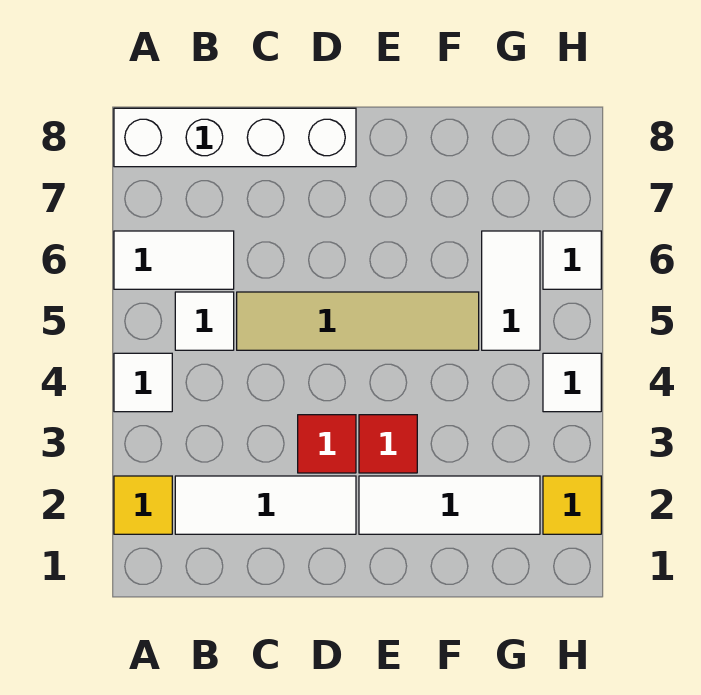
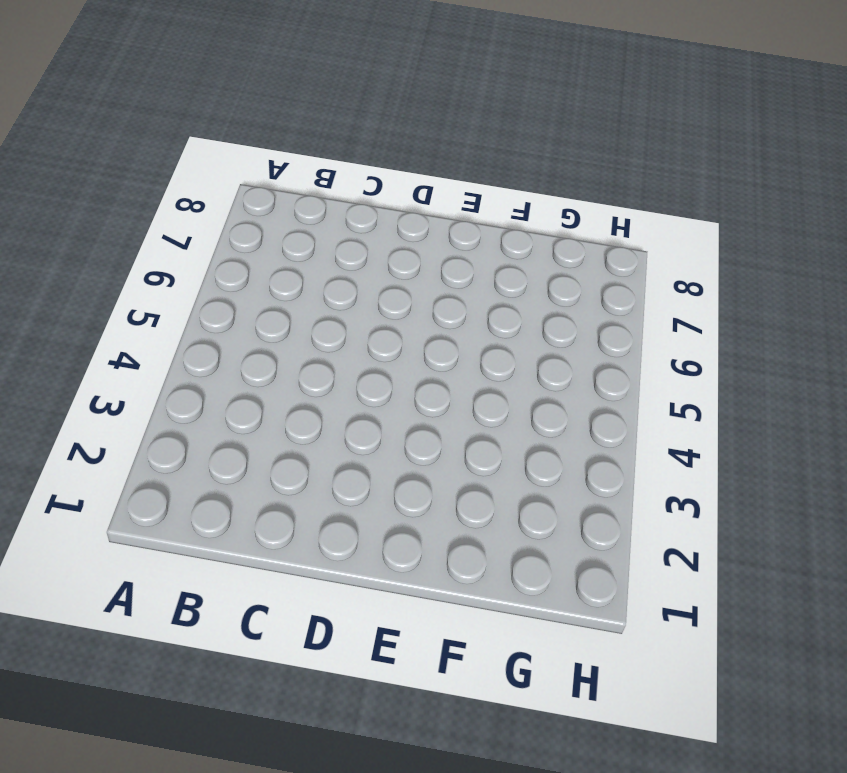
none -> yellow 1x1 tile [114,476,172,534]
none -> white 1x1 tile [114,353,172,412]
none -> white 1x2 tile [114,231,234,289]

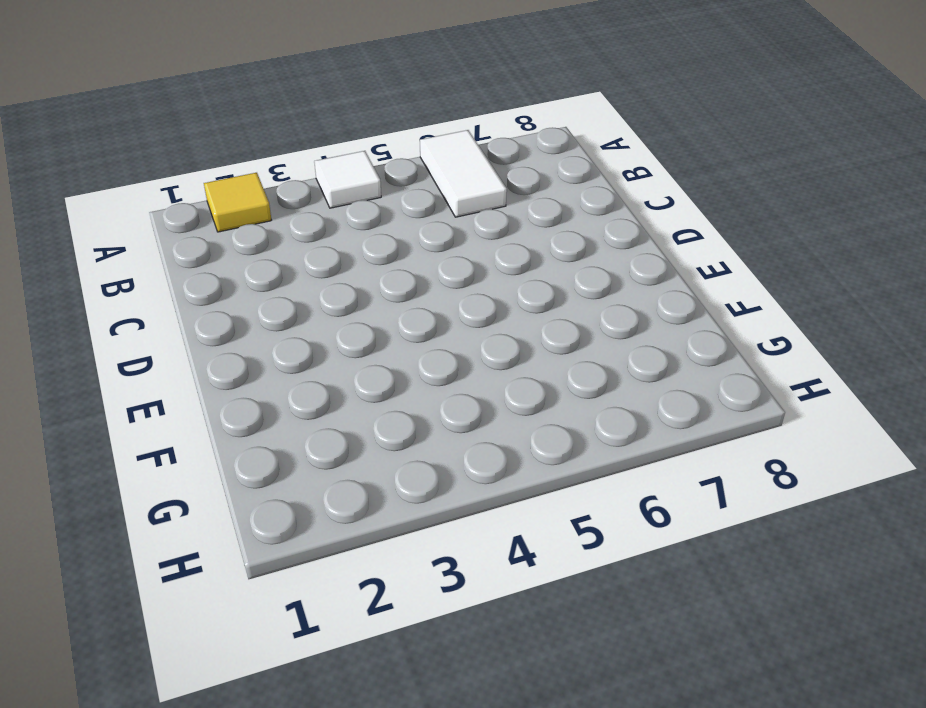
none -> white 1x4 brick [114,108,356,167]
none -> white 1x3 tile [175,476,356,534]
none -> white 1x1 tile [175,292,234,350]

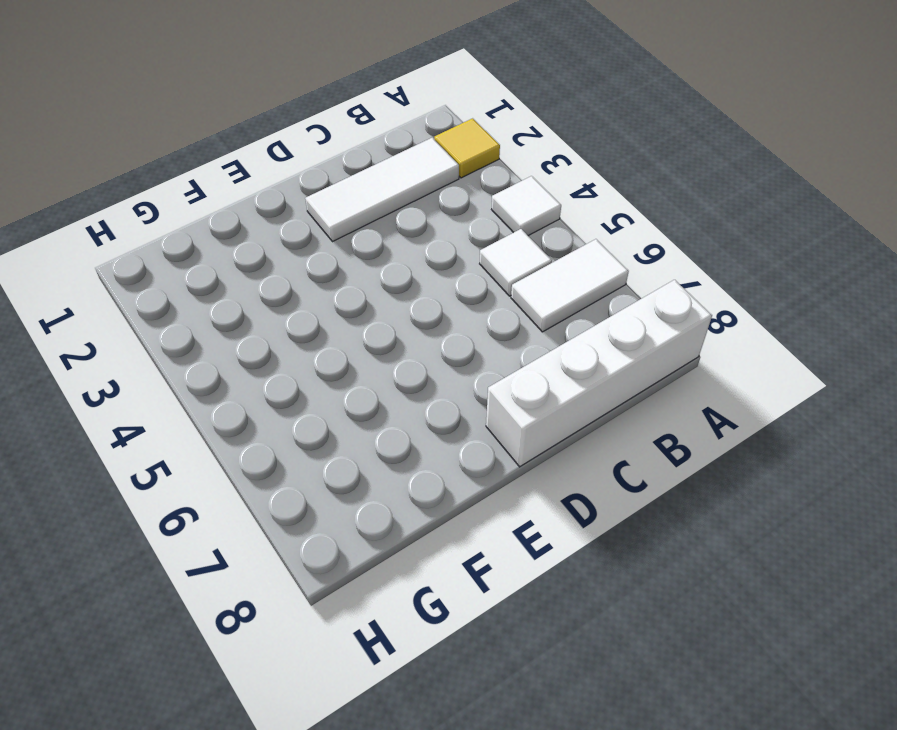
none -> tan 1x4 tile [237,292,479,350]
none -> red 1x1 tile [298,415,356,473]
none -> white 1x3 tile [359,476,540,534]

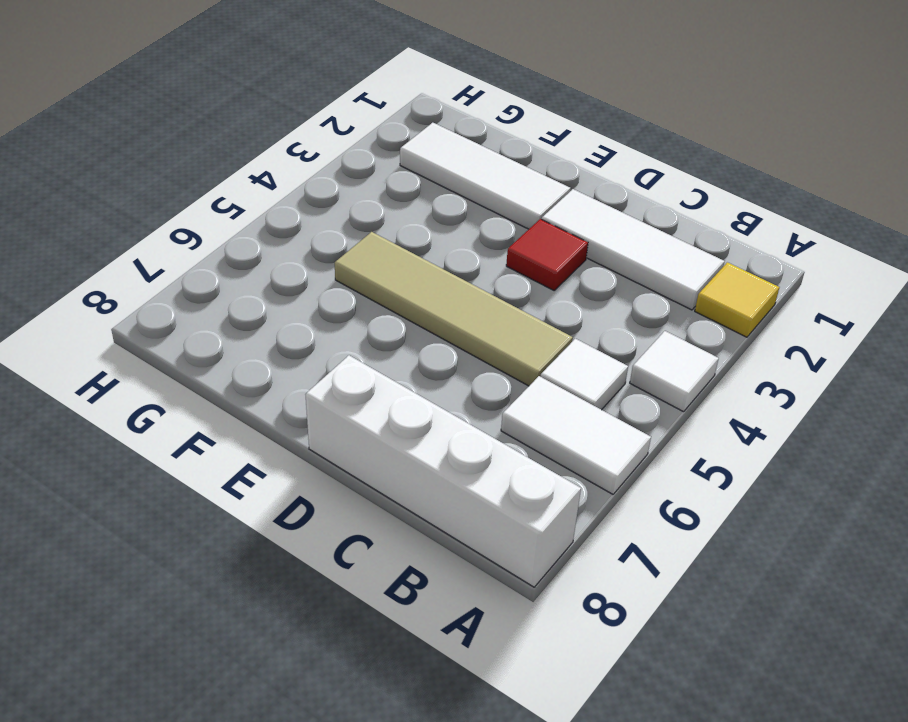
none -> red 1x1 tile [359,415,417,473]
none -> white 1x2 tile [482,231,540,350]
none -> yellow 1x1 tile [543,476,601,534]

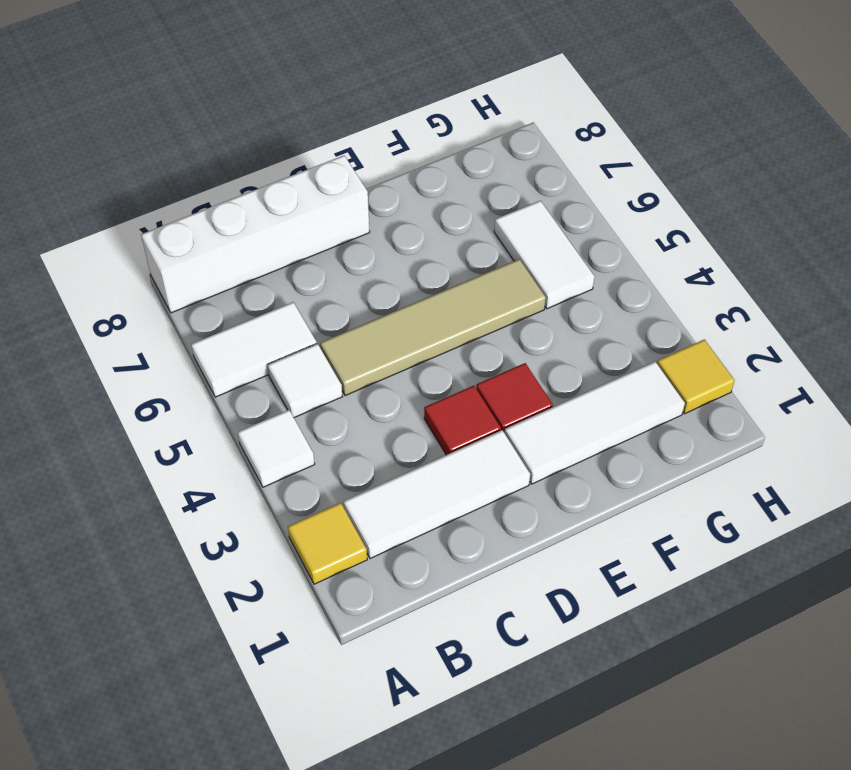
none -> white 1x1 tile [543,353,601,412]
none -> white 1x1 tile [543,231,601,289]

